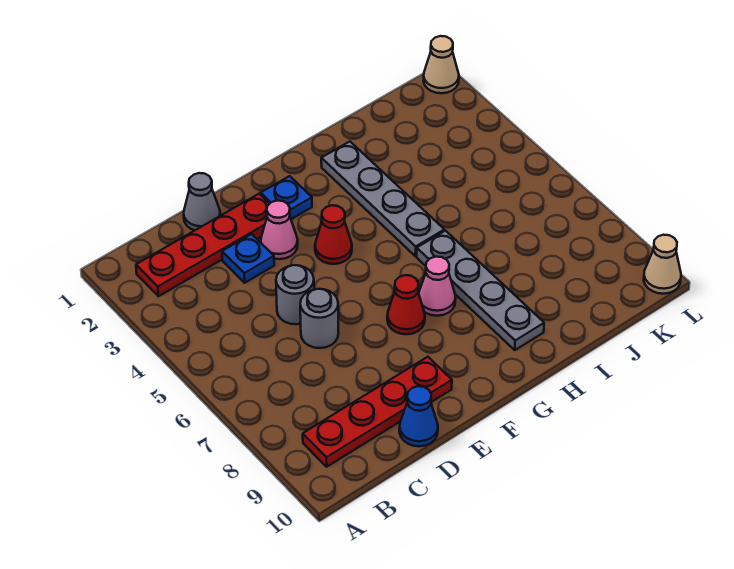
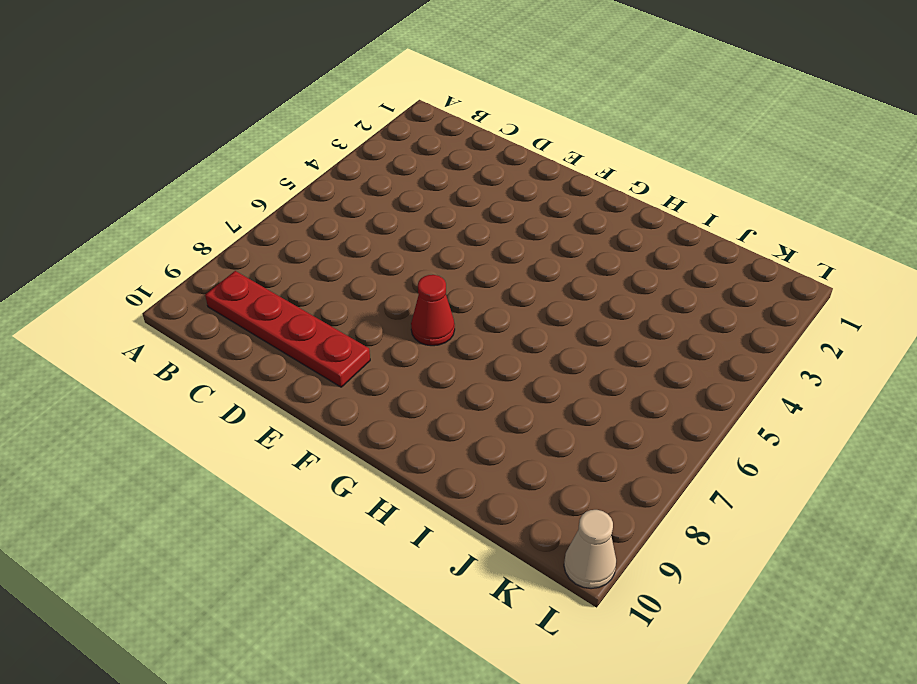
none -> red 1x4 plate [136,194,270,296]
none -> grey 1x1 cone [184,173,220,230]
none -> blue 1x1 plate [222,234,274,283]

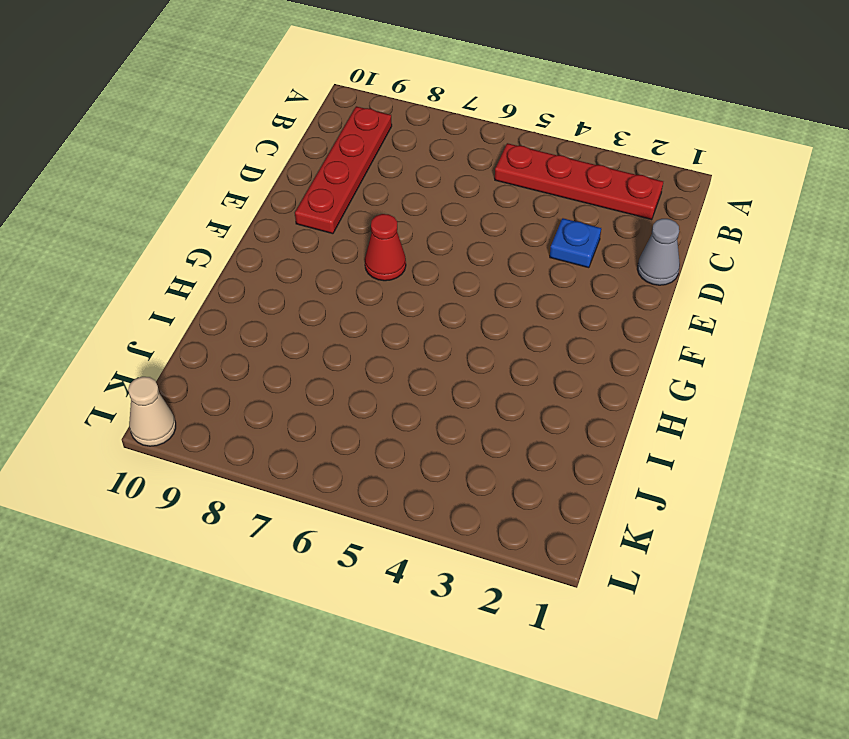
red 1x4 plate [495,143,663,220] -> red 1x4 plate turned to [136,194,270,296]
none -> grey 1x1 round brick [276,265,314,324]
none -> grey 1x1 round brick [300,289,339,348]
none -> blue 1x1 cone [399,386,438,446]

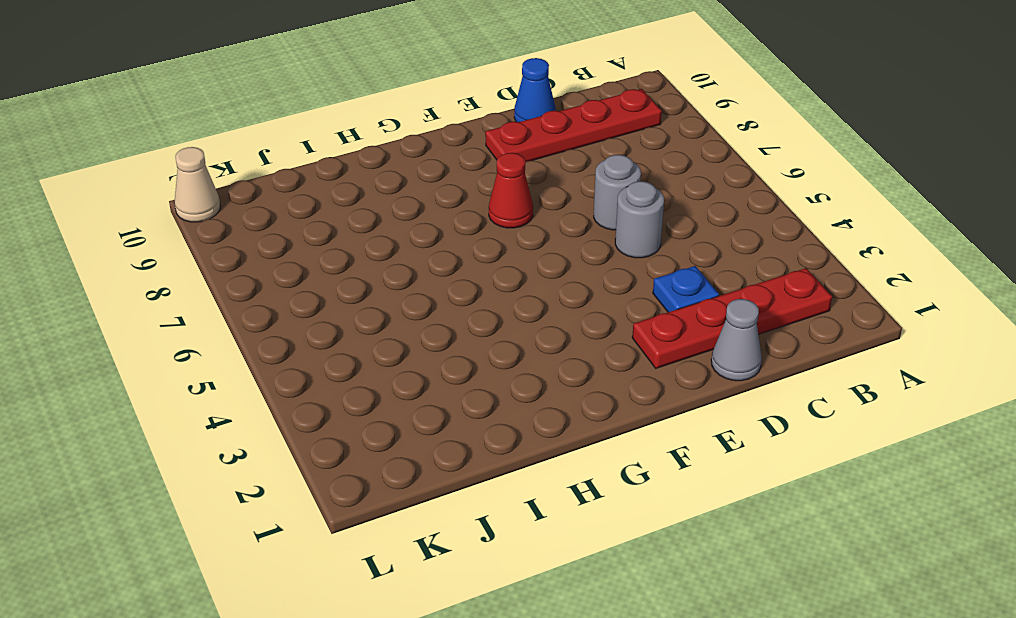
none -> pink 1x1 cone [261,201,298,259]
none -> blue 1x1 plate [261,176,312,219]
none -> red 1x1 cone [315,205,352,264]

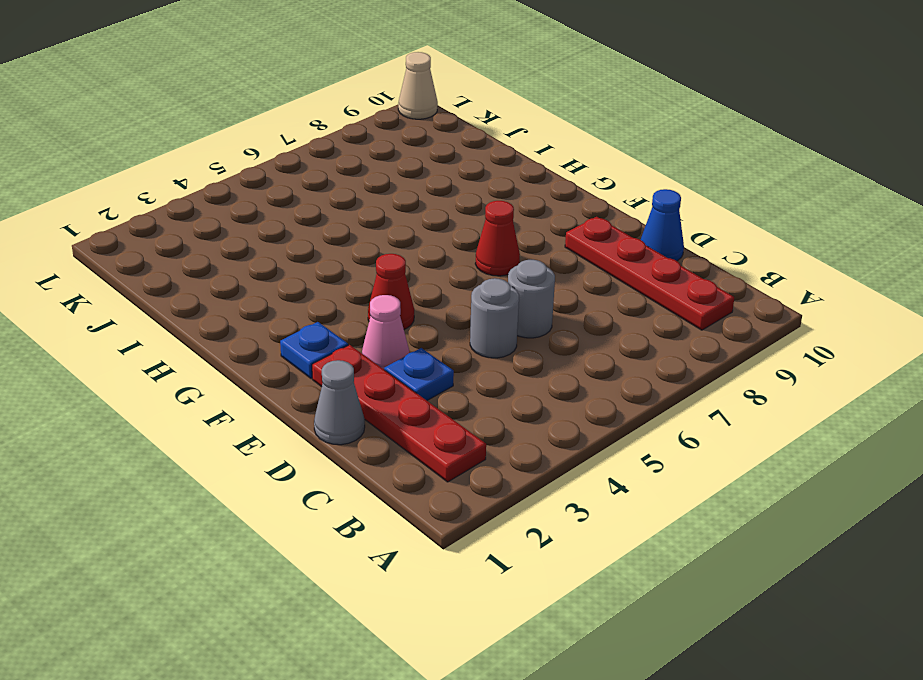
none -> pink 1x1 cone [419,257,456,316]
none -> grey 1x4 plate [321,142,444,256]
none -> grey 1x4 plate [417,231,544,350]

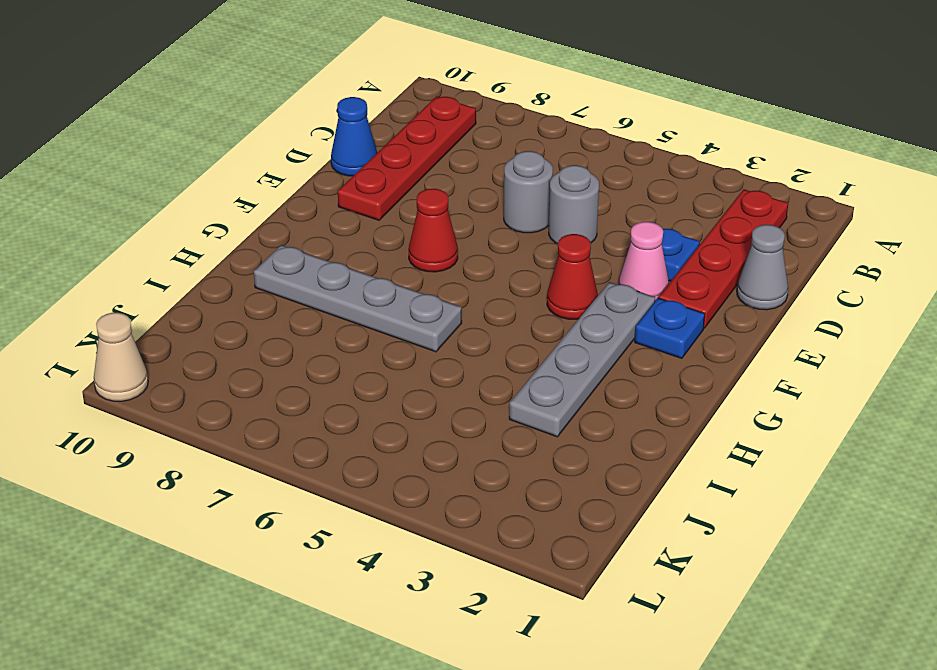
grey 1x4 plate [509,282,655,437] -> grey 1x4 plate turned to [321,142,444,256]
none -> pink 1x1 cone [419,257,456,316]
none -> tan 1x1 cone [423,36,459,93]

